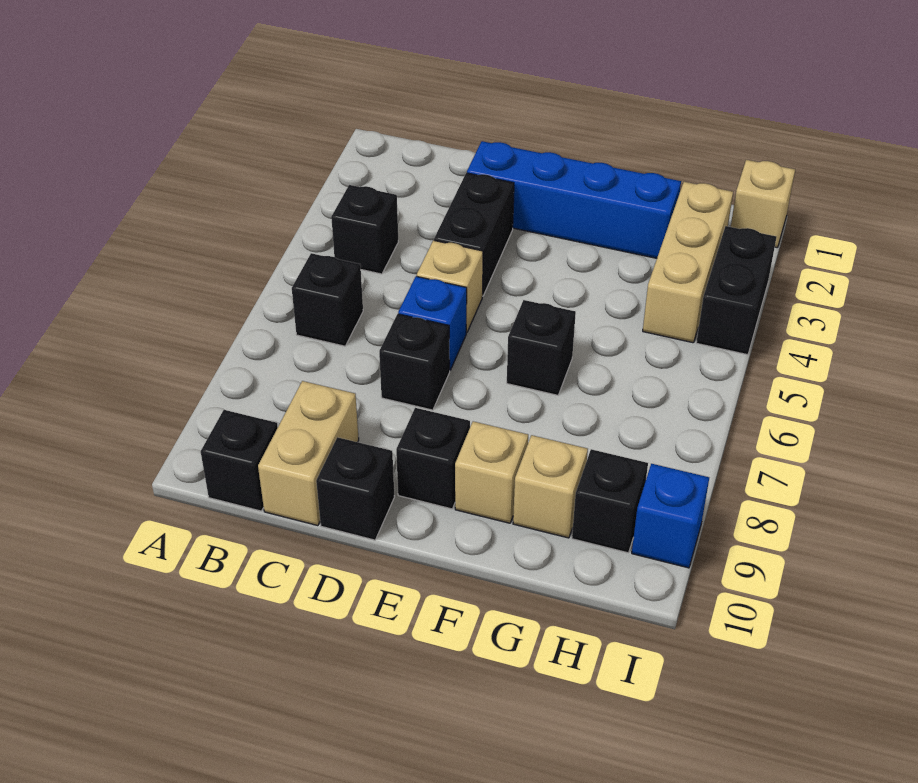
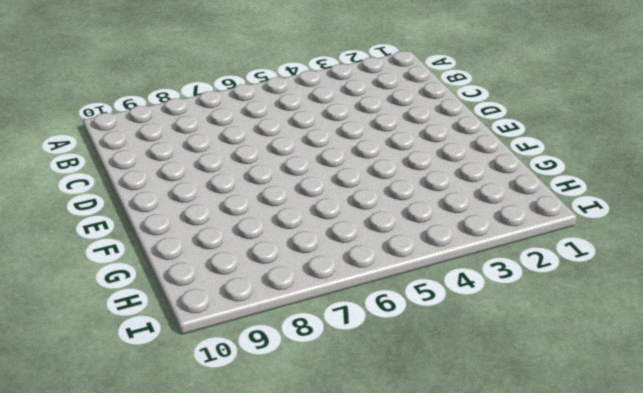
none -> black 1x1 brick [331,185,398,274]
none -> black 1x1 brick [292,253,363,346]
none -> black 1x1 brick [201,410,278,511]

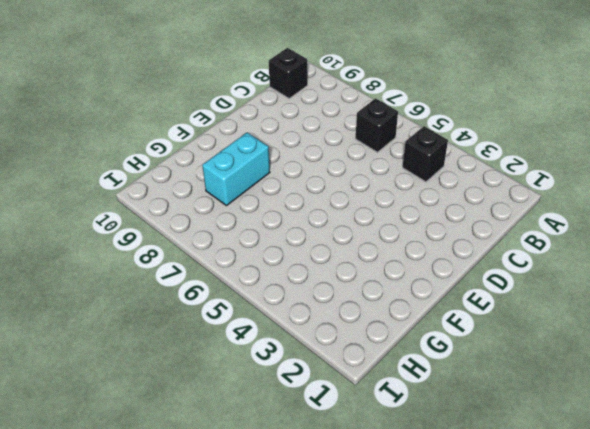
cyan 1x2 brick [202,133,270,206] -> none
none -> tan 1x2 brick [258,381,359,526]
none -> blue 1x4 brick [467,141,681,258]
none -> black 1x2 brick [434,173,514,296]

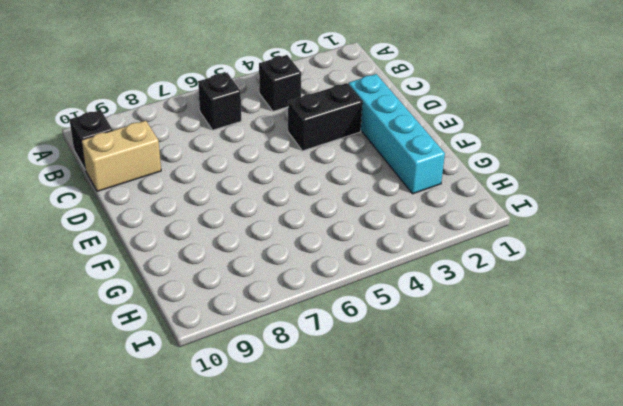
cyan 1x4 brick [348,74,445,194] -> blue 1x4 brick [467,141,681,258]
none -> tan 1x1 brick [417,240,483,333]
none -> blue 1x1 brick [398,276,467,370]
none -> black 1x1 brick [379,314,450,410]

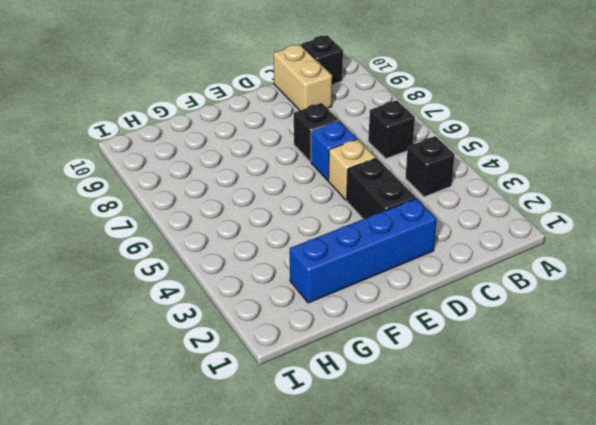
none -> black 1x1 brick [316,437,395,540]
none -> black 1x1 brick [396,408,470,509]
none -> black 1x1 brick [507,300,576,395]

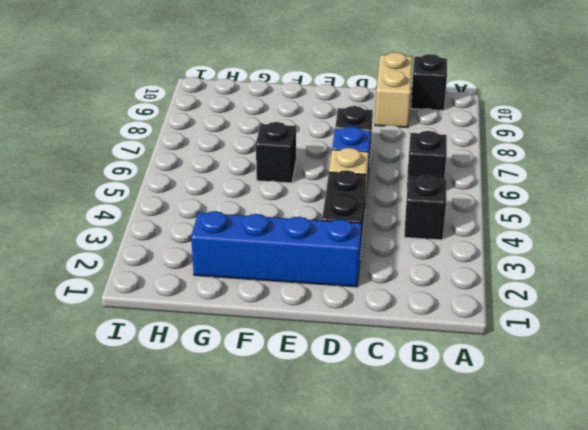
none -> black 1x1 brick [316,437,395,540]
none -> black 1x1 brick [396,408,470,509]
none -> tan 1x1 brick [455,421,528,523]

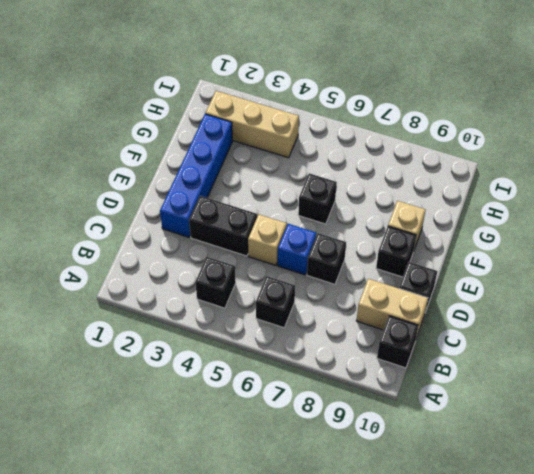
none -> tan 1x1 brick [513,435,588,538]
none -> black 1x1 brick [572,449,648,553]
none -> tan 1x1 brick [731,160,795,248]

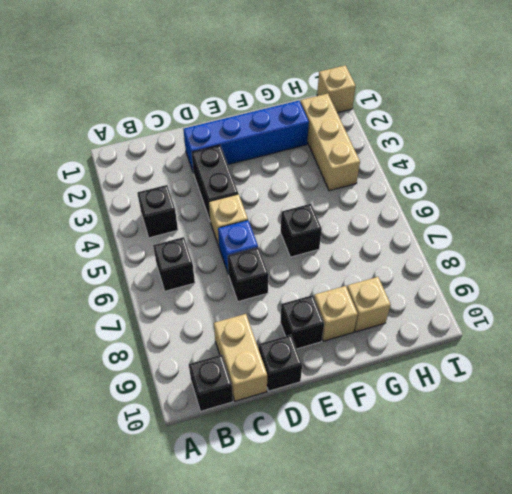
none -> black 1x1 brick [572,449,648,553]
none -> black 1x2 brick [696,226,776,355]
none -> blue 1x1 brick [632,464,709,568]

